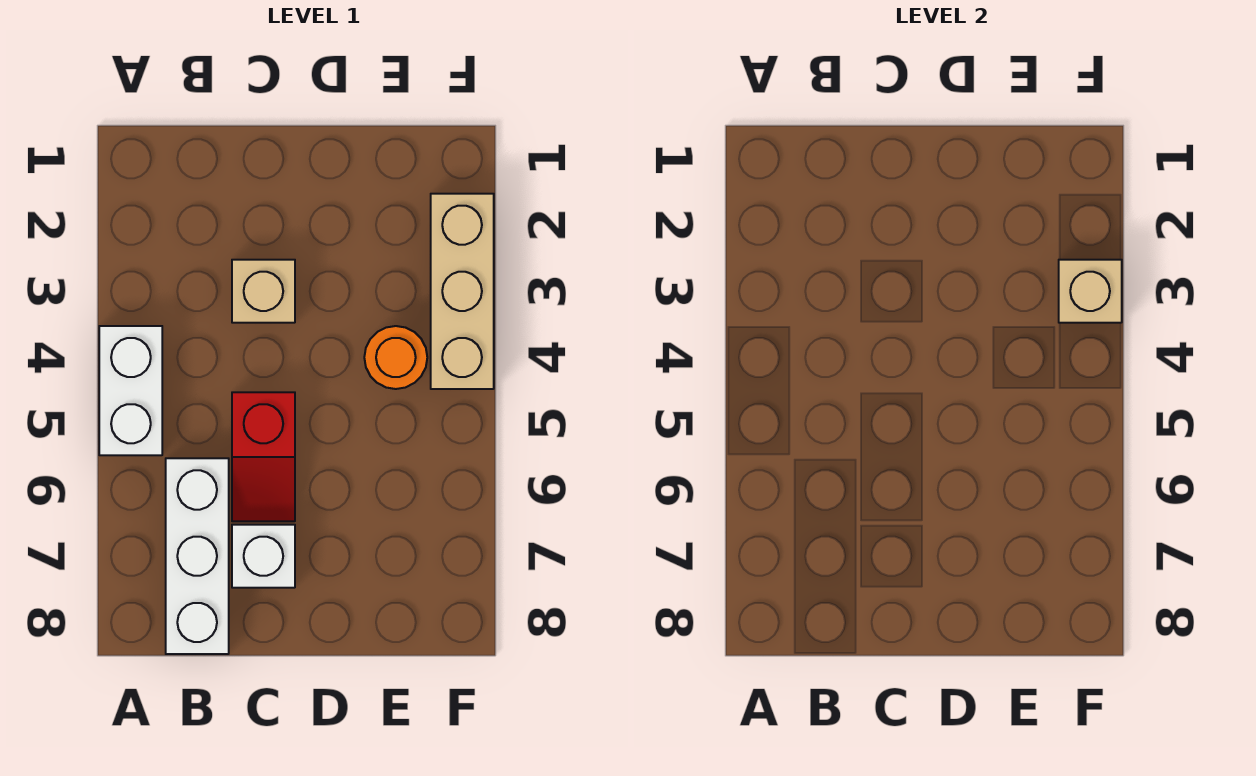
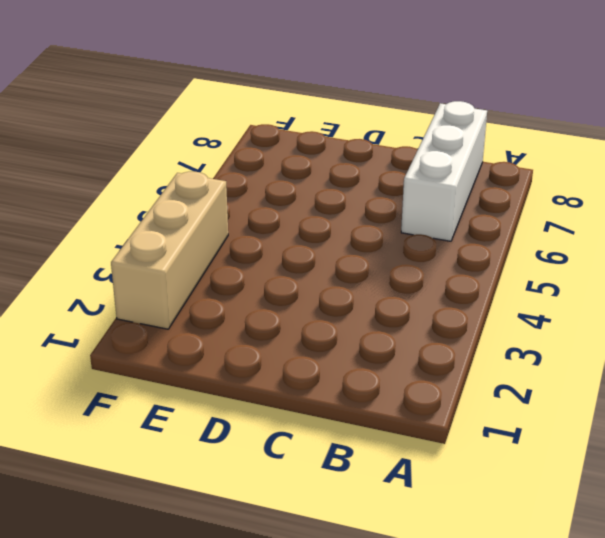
none -> white 1x2 brick [99,326,162,455]
none -> tan 1x1 brick [232,260,295,323]

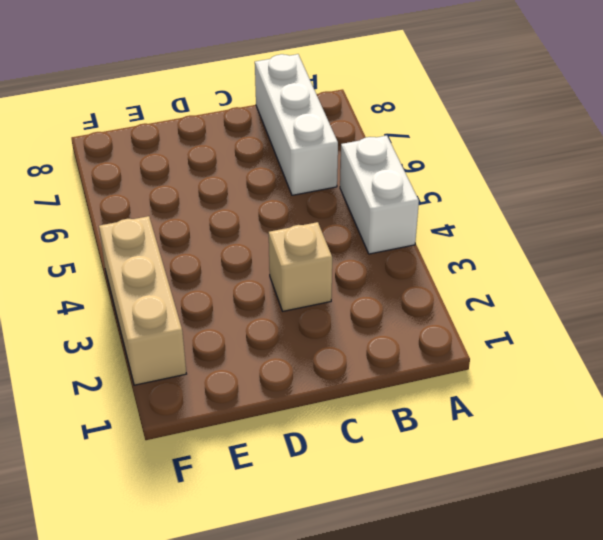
none -> red 1x2 slope [232,392,295,521]
none -> white 1x1 brick [232,525,295,588]

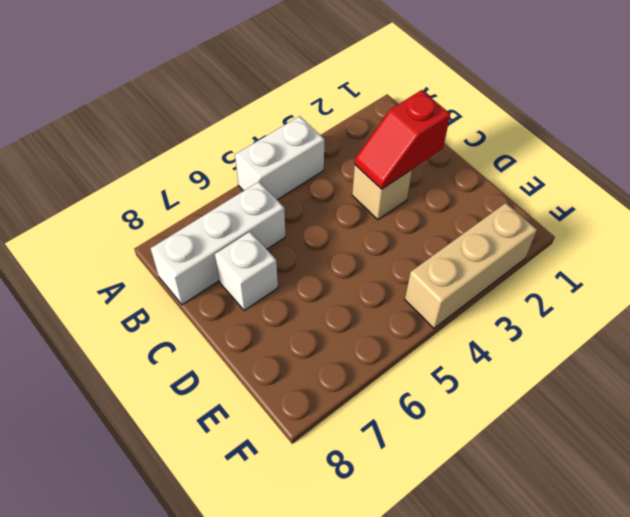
red 1x2 slope [355,90,450,189] -> red 1x2 slope moved to [232,392,295,521]
none -> orange 1x1 round brick [364,326,427,389]
none -> tan 1x1 brick [1059,260,1122,323]

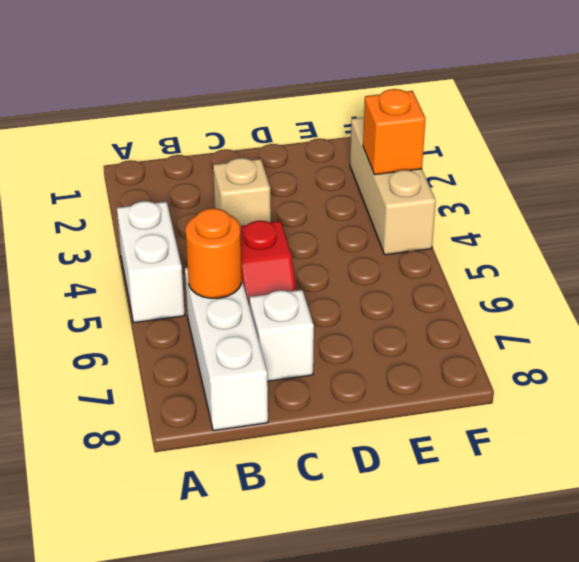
orange 1x1 round brick [186,208,242,298] -> orange 1x1 round brick moved to [364,326,427,389]
orange 1x1 brick [363,89,426,175] -> tan 1x1 brick [1059,260,1122,323]

